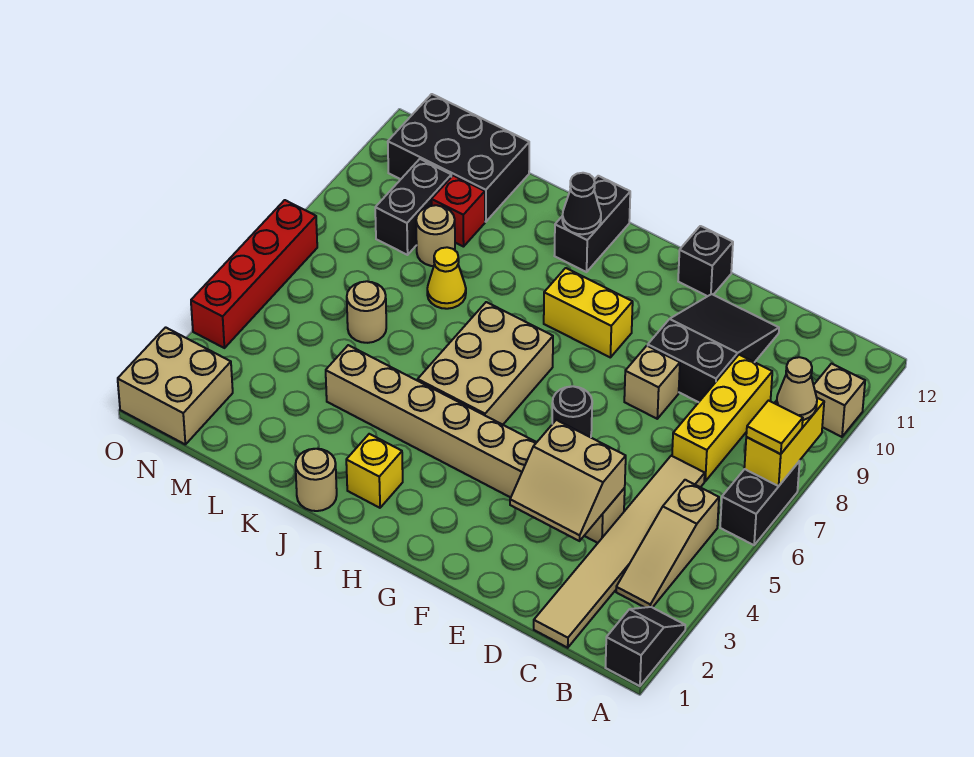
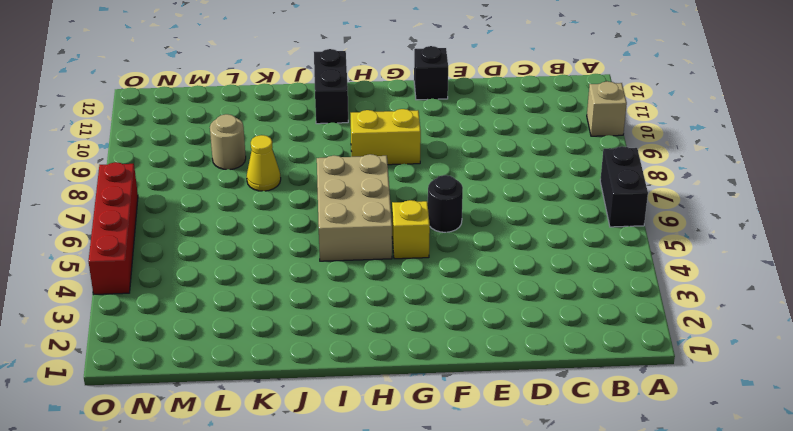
yellow 1x1 brick [392,200,430,259] -> yellow 1x1 brick moved to [346,434,403,508]
none -> black 1x2 slope [606,607,685,686]
none -> tan 1x3 slope [616,480,719,607]
none -> tan 1x6 tile [534,456,705,648]

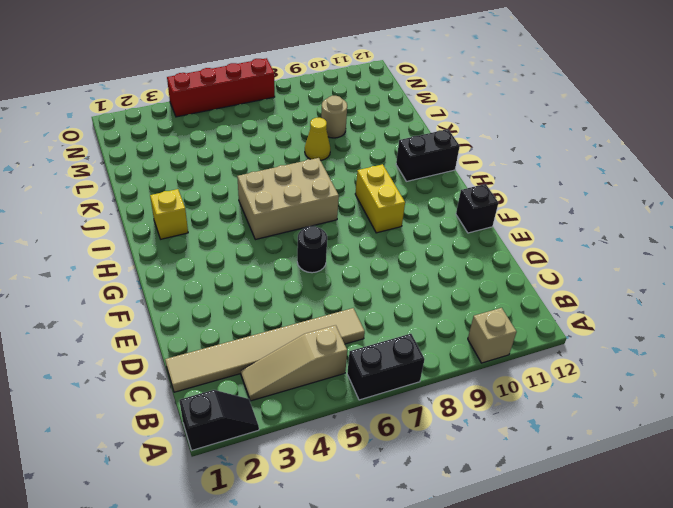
none -> yellow 1x3 brick [672,355,772,481]
none -> tan 1x8 brick [326,345,625,543]
none -> black 2x3 slope [648,294,779,402]

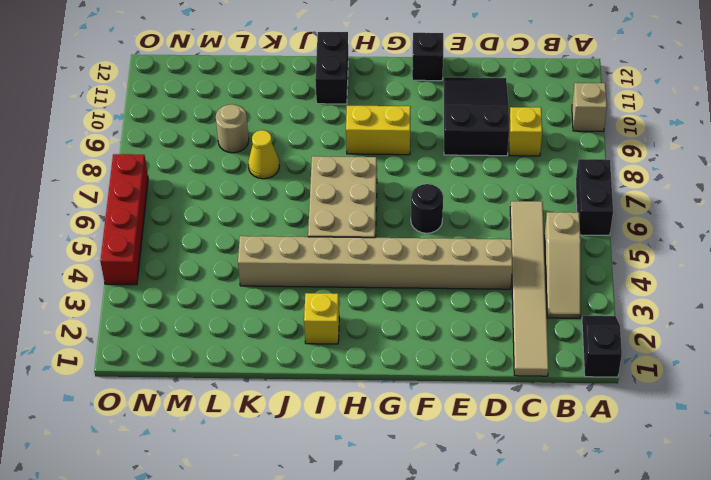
yellow 1x1 brick [509,107,542,156] -> yellow 1x3 brick [672,355,772,481]
none -> tan 1x1 brick [624,346,680,419]
none -> tan 1x1 round brick [295,449,337,511]
none -> tan 1x1 round brick [347,281,386,343]

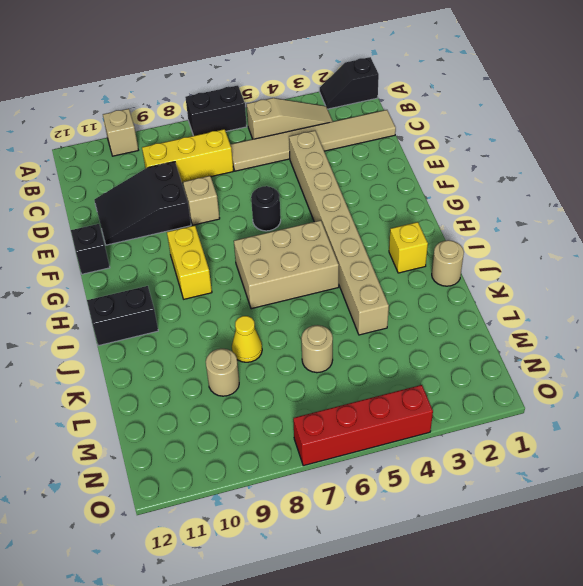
none -> red 1x1 brick [431,176,485,247]
none -> black 2x3 brick [388,94,529,222]
none -> black 1x2 brick [375,159,451,255]

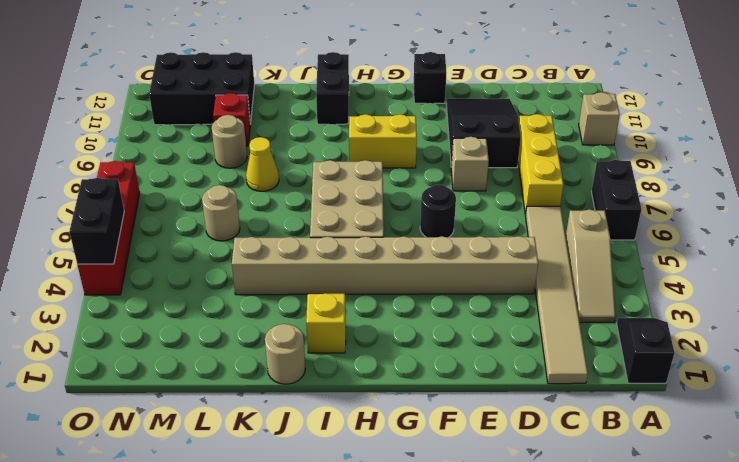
black 1x2 brick [69,178,124,264] -> black 1x2 brick moved to [375,159,451,255]
none -> tan 2x2 brick [118,327,233,444]
none -> yellow 1x2 brick [744,398,824,486]
none -> tan 2x2 slope [510,420,626,541]

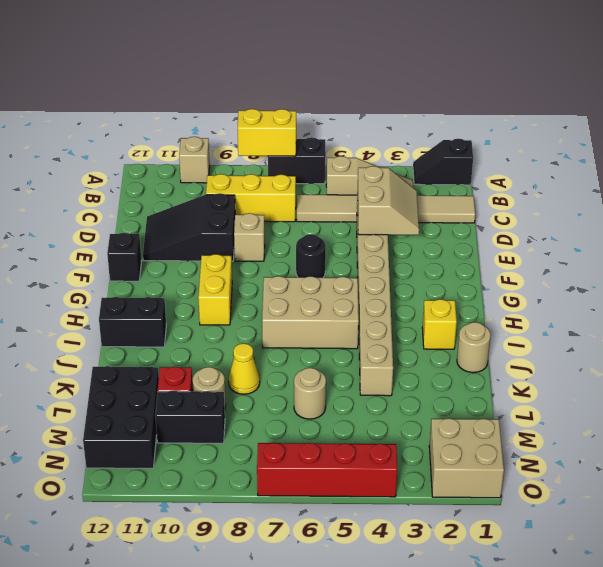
none -> black 1x1 cone [562,173,601,234]
none -> yellow 1x1 tile [746,401,803,454]
none -> tan 1x1 cone [777,357,817,420]

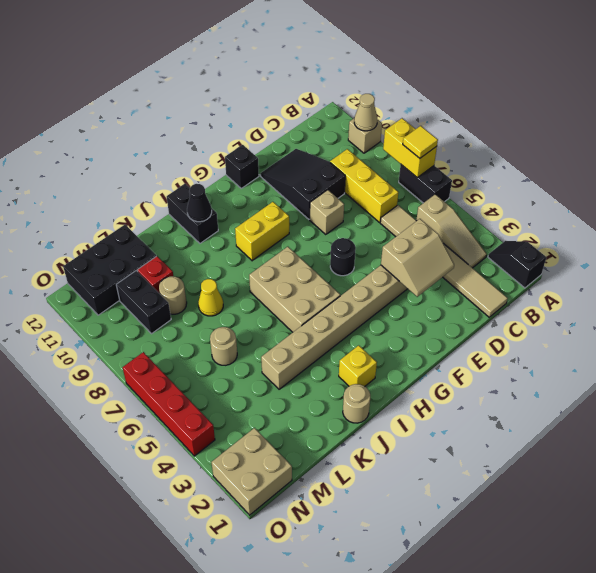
tan 1x1 cone [354,94,377,131] -> tan 1x1 cone moved to [777,357,817,420]

